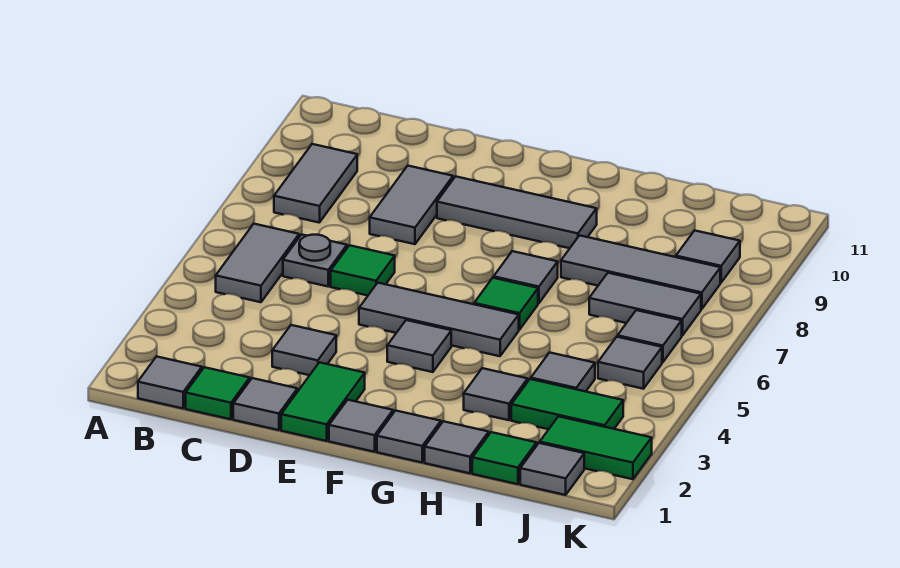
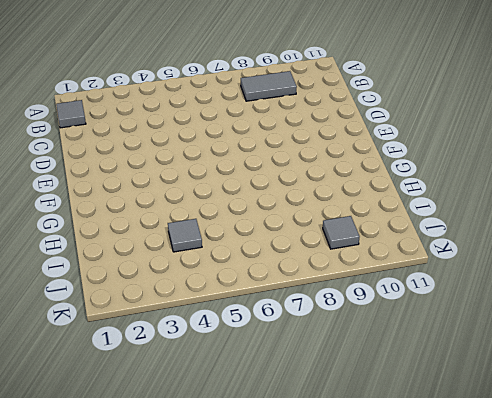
none -> grey 1x2 tile [216,224,299,302]
none -> green 1x1 tile [186,367,250,419]
none -> grey 1x1 plate [283,235,347,286]

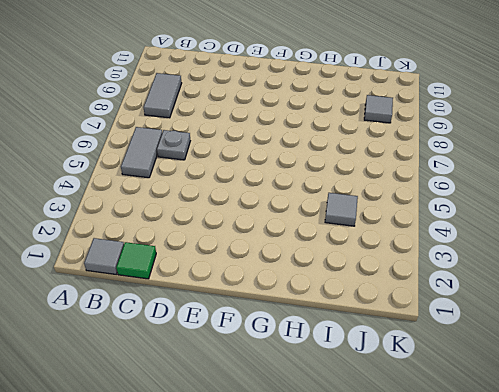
none -> grey 1x1 tile [233,378,297,430]
none -> grey 1x1 tile [272,325,336,375]
none -> green 1x1 tile [331,245,395,295]

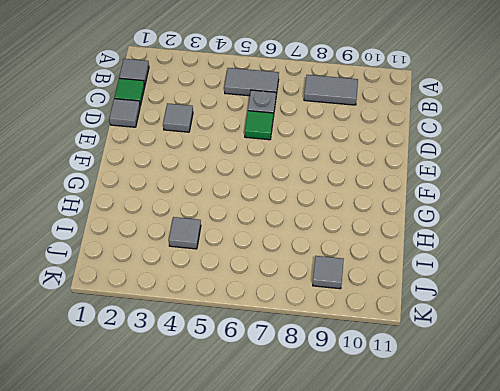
none -> grey 1x2 tile [370,166,453,244]
none -> green 1x2 tile [281,362,365,441]
none -> grey 1x3 tile [359,283,519,356]

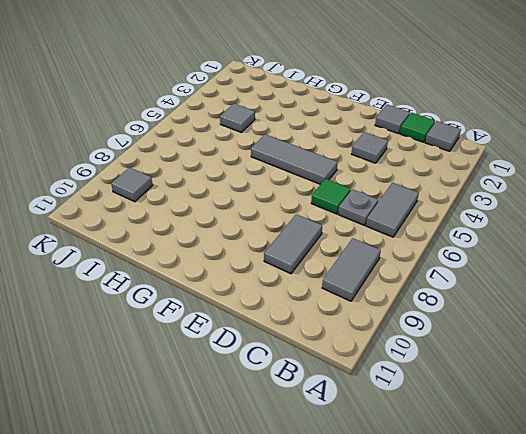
none -> green 1x2 tile [281,362,365,441]
none -> grey 1x3 tile [437,176,597,248]
none -> grey 1x1 tile [329,400,393,452]

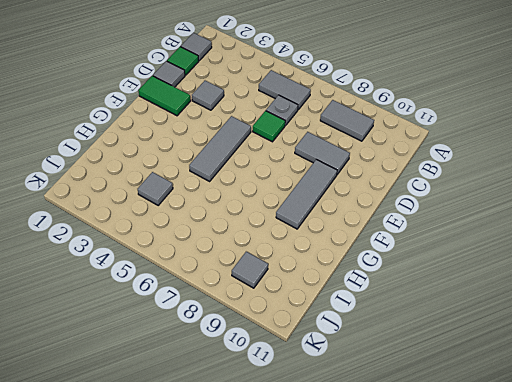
none -> grey 1x1 tile [329,400,393,452]
none -> grey 1x1 tile [387,320,451,372]
none -> grey 1x1 tile [377,411,441,462]

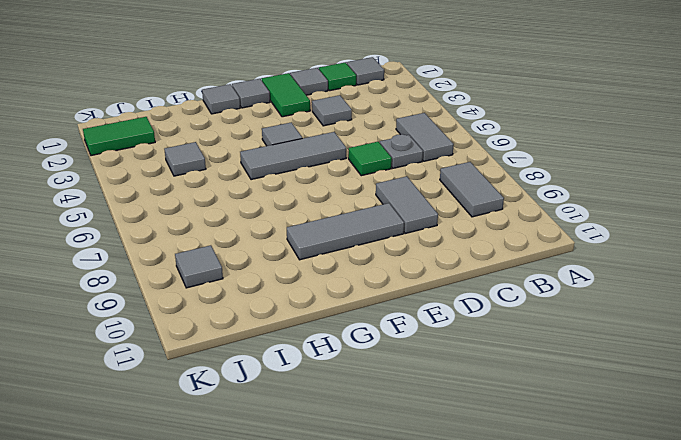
none -> green 1x1 tile [474,278,538,330]
none -> grey 1x1 tile [494,251,558,303]
none -> grey 1x1 tile [425,421,489,473]

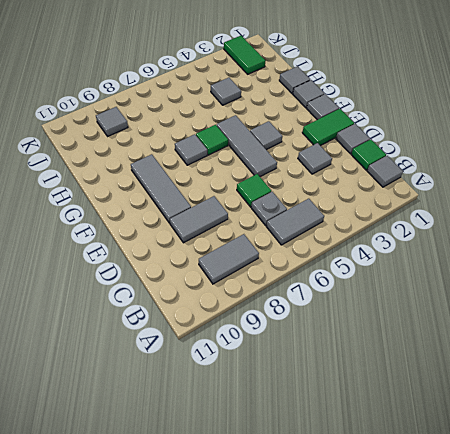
none -> grey 1x1 tile [464,368,528,420]
none -> grey 1x3 tile [561,235,720,309]
none -> green 1x1 tile [472,432,537,484]

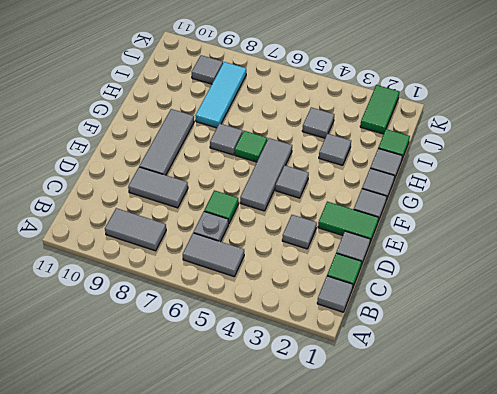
cyan 1x3 tile [196,62,246,128] -> grey 1x3 tile [561,235,720,309]
none -> green 1x2 tile [511,379,623,429]
none -> grey 1x2 tile [589,273,701,336]
none -> grey 1x1 tile [520,443,584,495]

